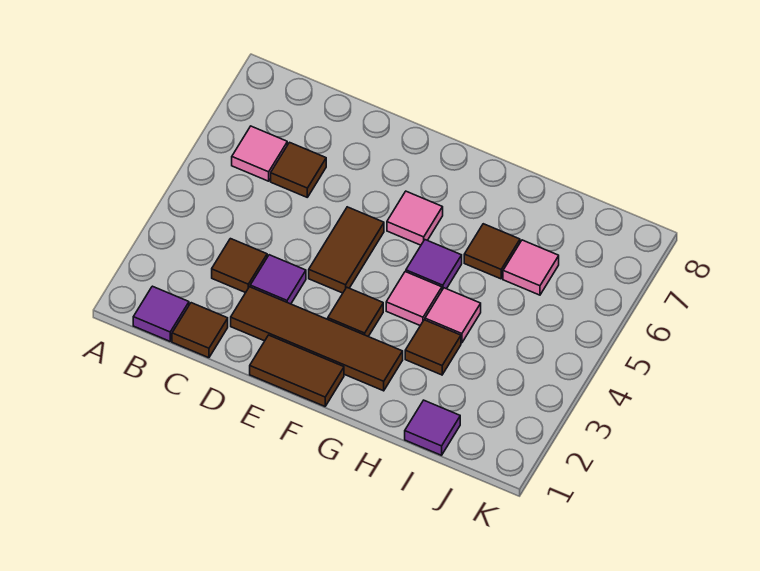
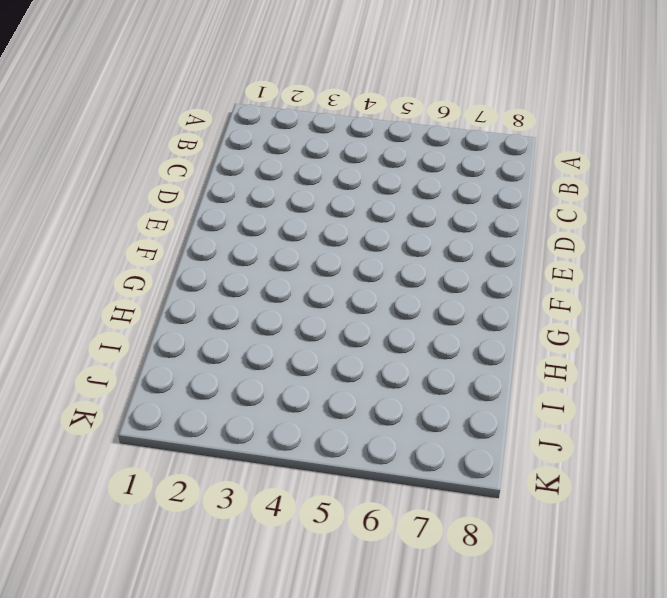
none -> purple 1x1 tile [133,286,189,341]
none -> pink 1x1 tile [232,126,287,181]
none -> brown 1x1 tile [172,303,228,358]

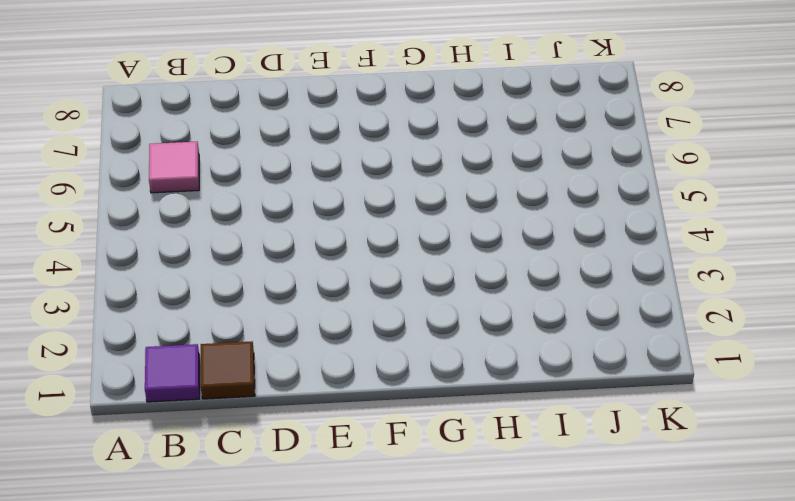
none -> brown 1x1 tile [212,239,267,293]
none -> brown 1x1 tile [271,142,326,197]
none -> brown 1x4 tile [231,287,403,391]

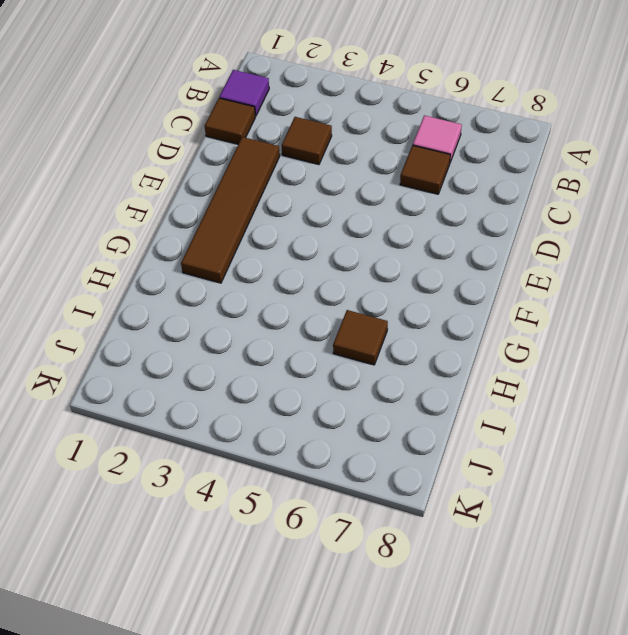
none -> purple 1x1 tile [250,255,306,304]
none -> brown 1x2 tile [250,335,344,406]
none -> brown 1x2 tile [309,207,384,293]

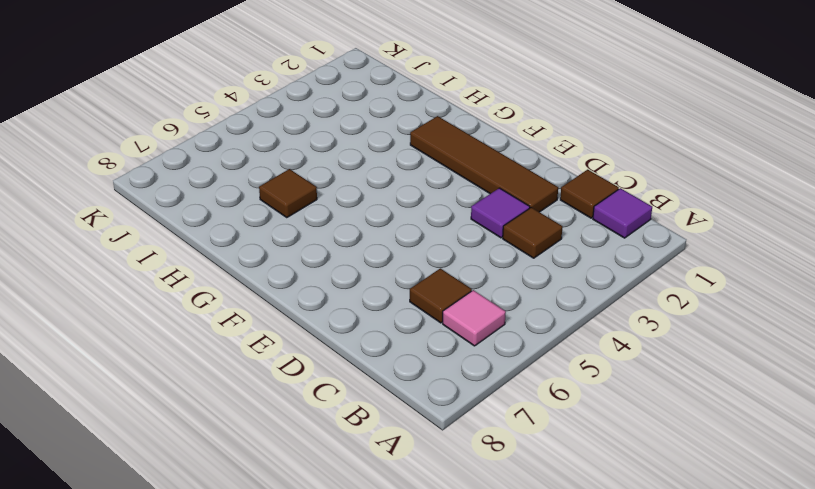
none -> brown 1x2 tile [250,335,344,406]
none -> brown 1x2 tile [309,207,384,293]
none -> brown 1x1 tile [328,287,383,336]

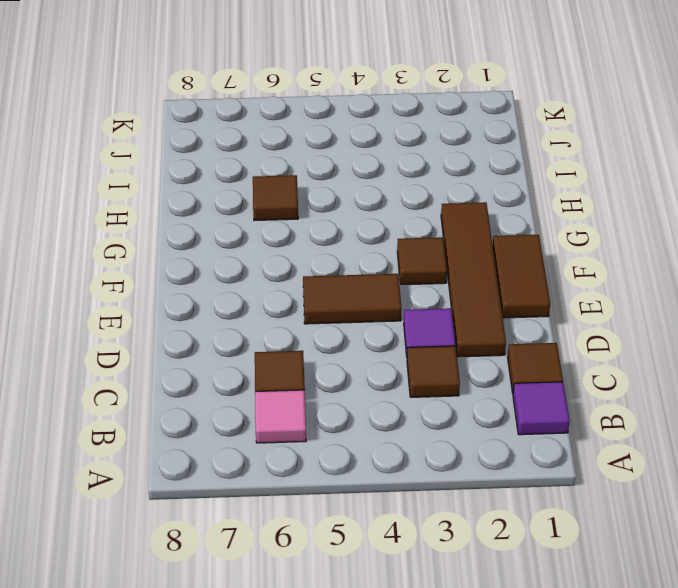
none -> pink 1x1 tile [387,191,443,245]
none -> pink 1x1 tile [386,272,442,326]
none -> purple 1x1 tile [406,240,462,290]

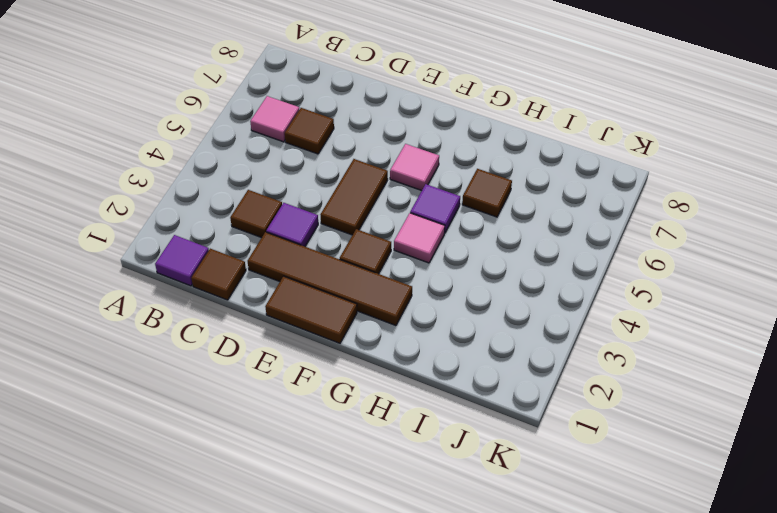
none -> brown 1x1 tile [405,320,461,375]
none -> pink 1x1 tile [425,288,481,343]
none -> purple 1x1 tile [405,400,460,455]

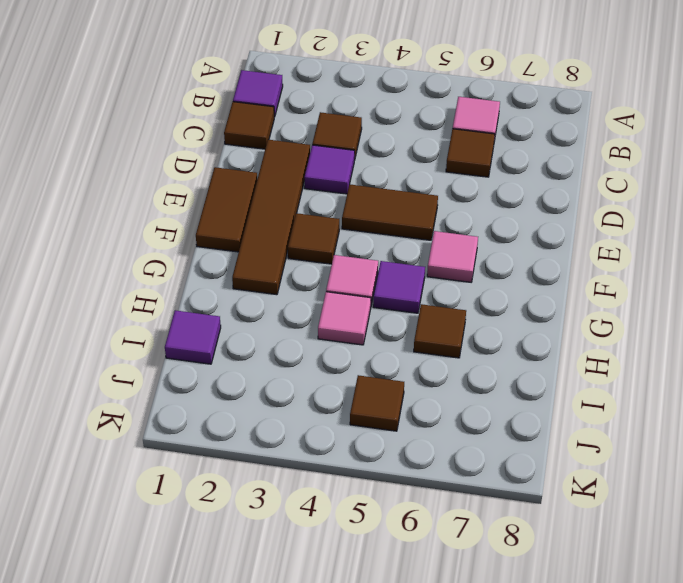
brown 1x1 tile [350,375,404,431] -> brown 1x1 tile moved to [405,320,461,375]
none -> pink 1x1 tile [503,240,559,295]

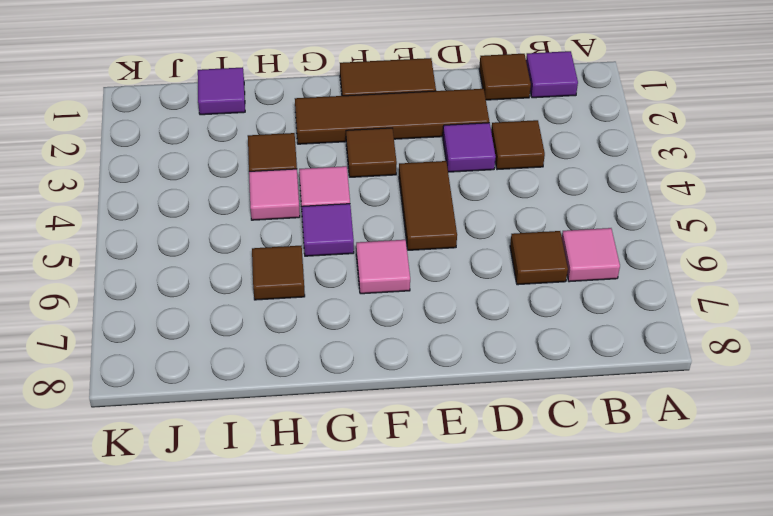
none -> pink 1x1 tile [503,240,559,295]

